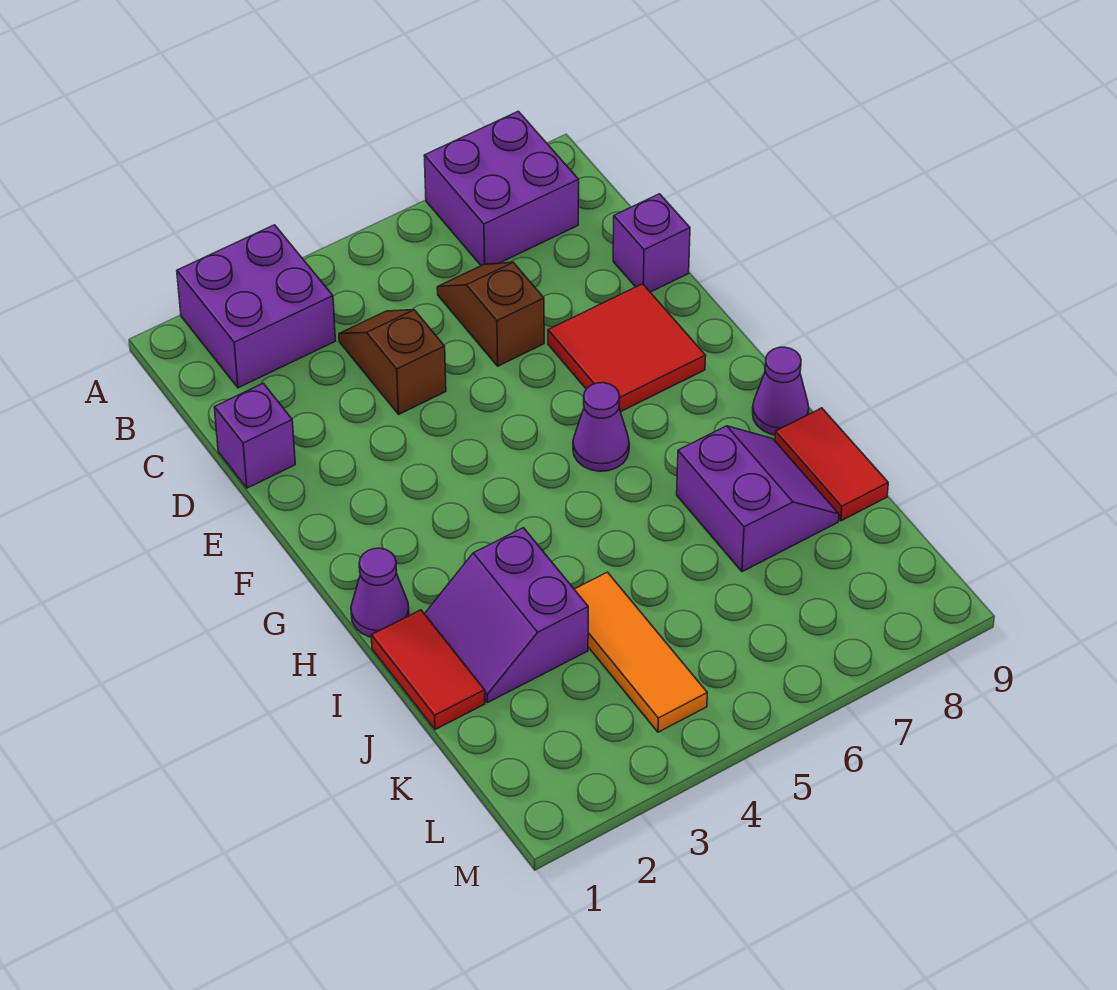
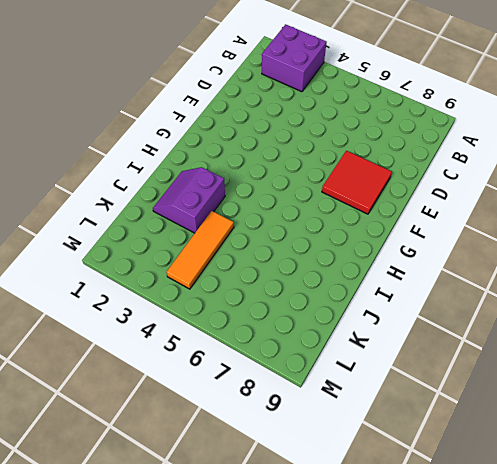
none -> purple 2x2 brick [424,111,579,266]
none -> brown 1x2 slope [339,310,446,414]
none -> brown 1x2 slope [437,262,544,366]

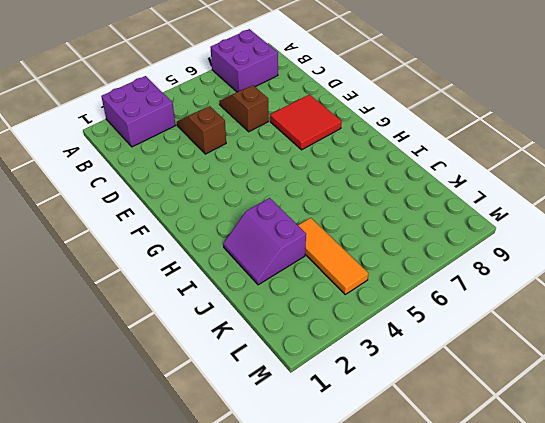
none -> purple 1x1 brick [214,383,295,488]
none -> purple 1x1 brick [613,194,690,292]
none -> purple 1x1 cone [573,383,629,471]

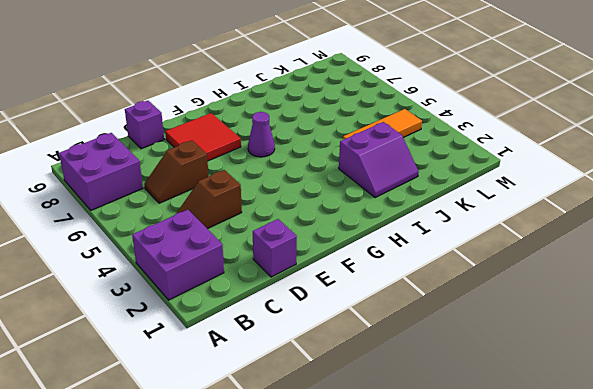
none -> purple 1x1 cone [351,548,409,637]
none -> purple 1x1 cone [753,347,809,435]
none -> red 1x2 tile [371,610,485,730]

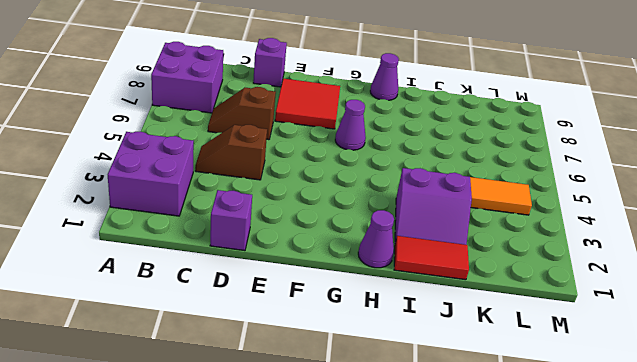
none -> purple 2x2 slope [677,426,839,572]
none -> red 1x2 tile [775,408,888,521]

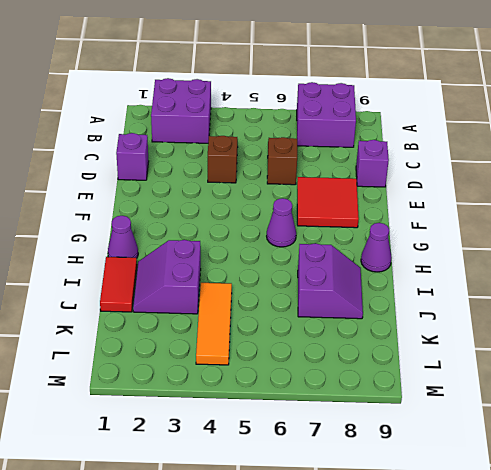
none -> red 1x2 tile [775,408,888,521]

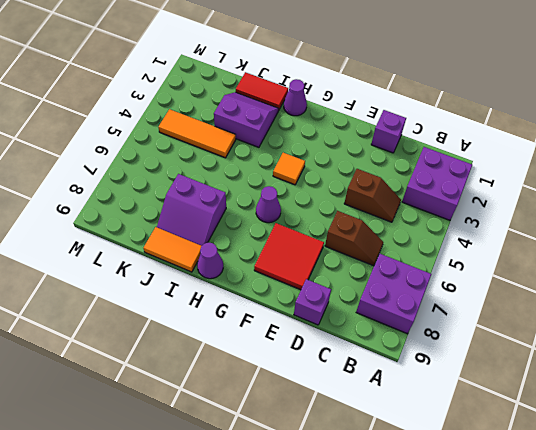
orange 1x1 tile [273,153,305,185] -> none
orange 1x2 tile [143,227,201,272] -> red 1x2 tile [775,408,888,521]

